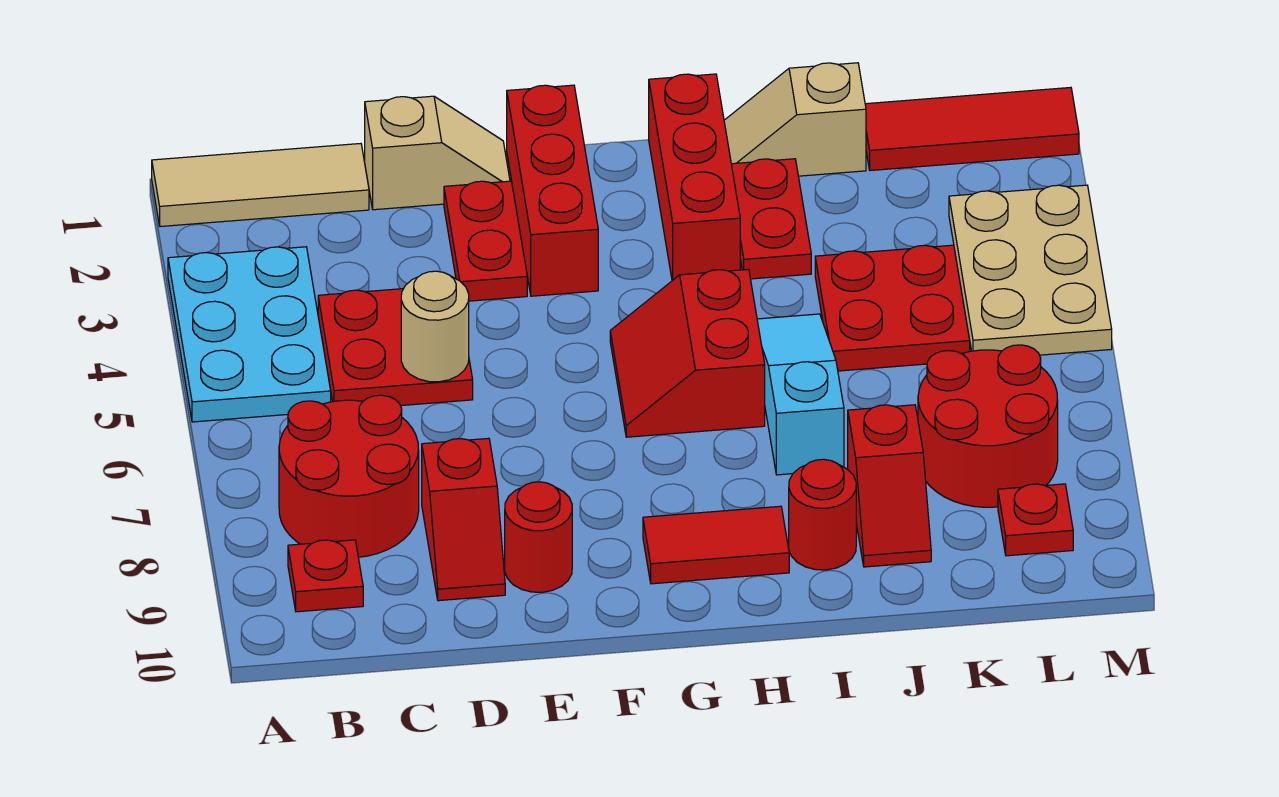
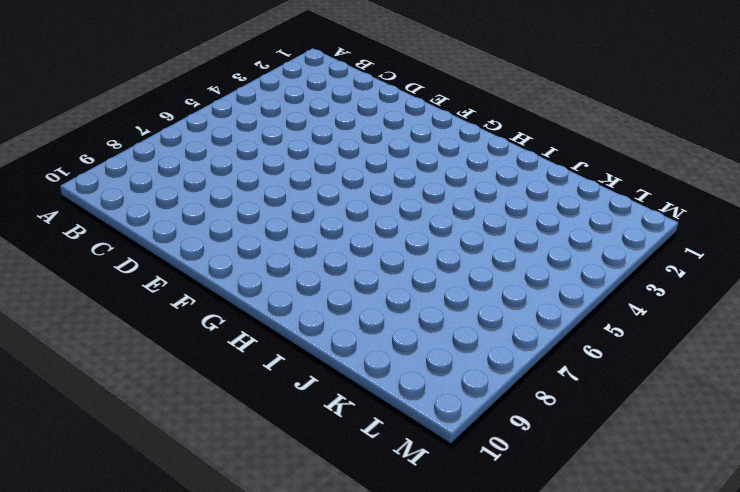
none -> tan 1x3 tile [152,144,369,227]
none -> cyan 2x3 plate [168,247,331,422]
none -> red 2x2 round brick [279,395,419,557]

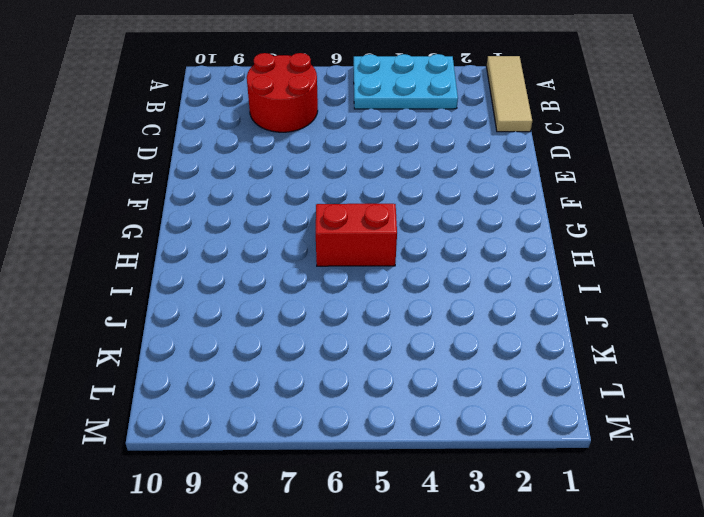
none -> red 1x1 plate [288,540,363,612]
none -> red 2x2 plate [318,289,473,406]
none -> tan 1x2 slope [365,96,510,210]

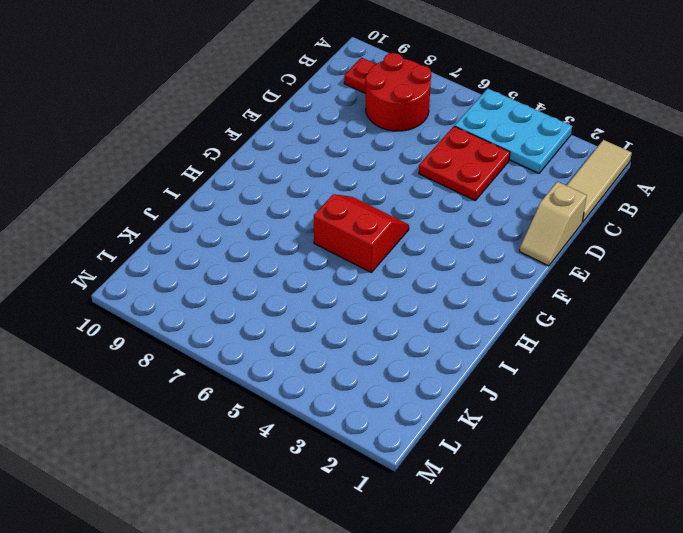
none -> red 1x2 slope [422,438,505,601]
none -> red 1x2 plate [444,181,527,301]
none -> red 1x1 round brick [505,482,572,592]

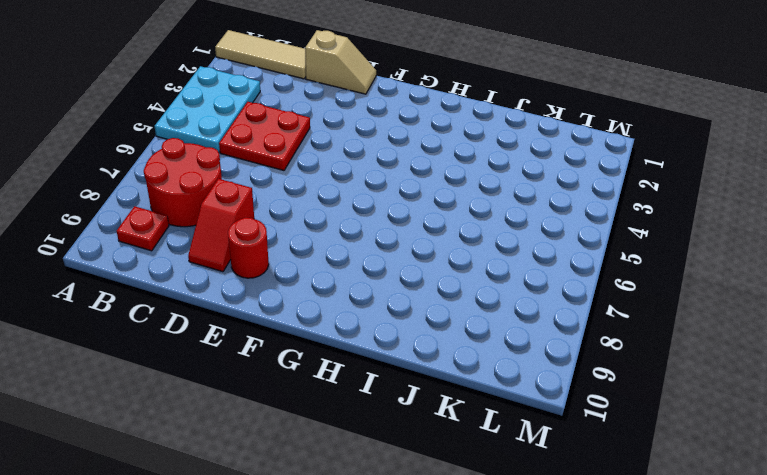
none -> red 1x2 plate [444,181,527,301]
none -> red 1x3 brick [507,85,598,296]
none -> red 2x2 slope [610,269,765,437]

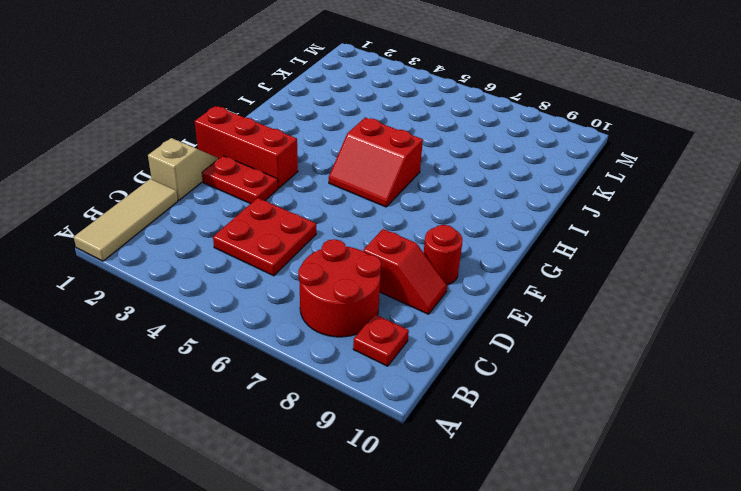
none -> cyan 2x3 plate [168,247,331,422]
none -> red 1x2 tile [643,506,789,584]
none -> red 1x3 brick [649,74,740,281]

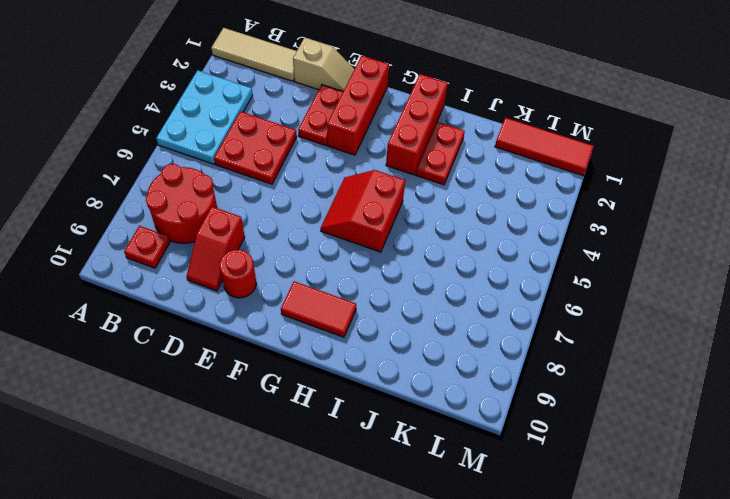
none -> tan 1x2 slope [724,63,866,176]
none -> cyan 1x3 slope [757,314,844,475]
none -> red 1x1 round brick [789,459,856,570]

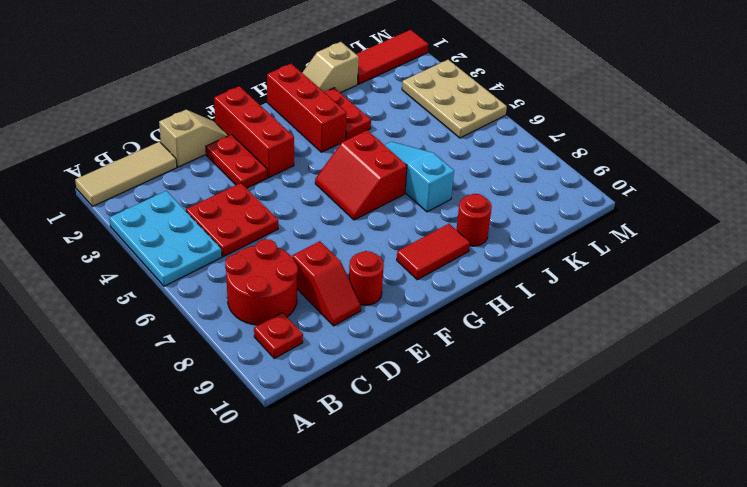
none -> red 2x2 plate [815,245,970,371]
none -> red 1x2 slope [848,405,931,567]
none -> red 2x2 round brick [918,345,1058,507]

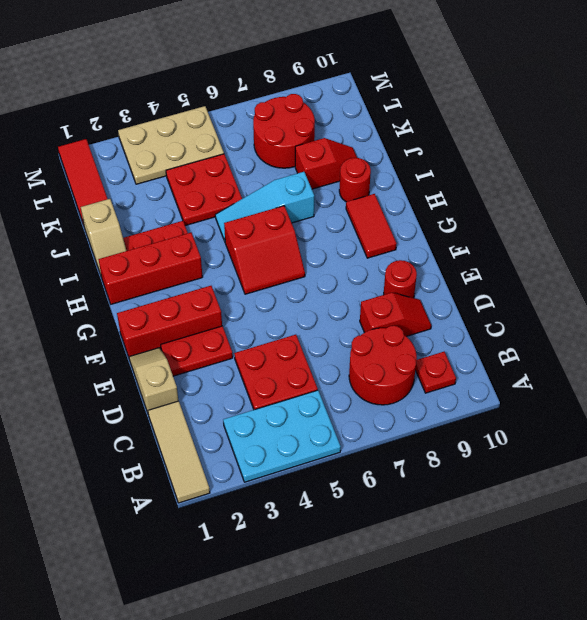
none -> red 1x1 plate [998,484,1073,556]
none -> tan 1x1 round brick [401,271,469,382]

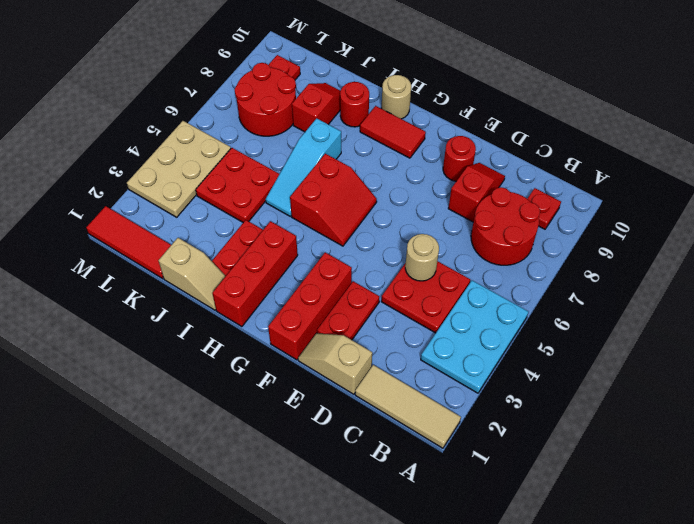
tan 1x1 round brick [381,75,411,119] -> none

